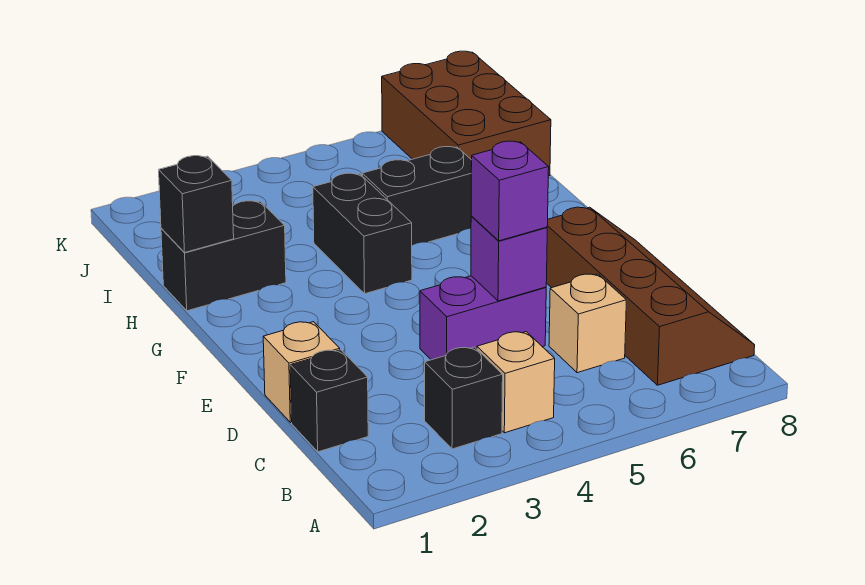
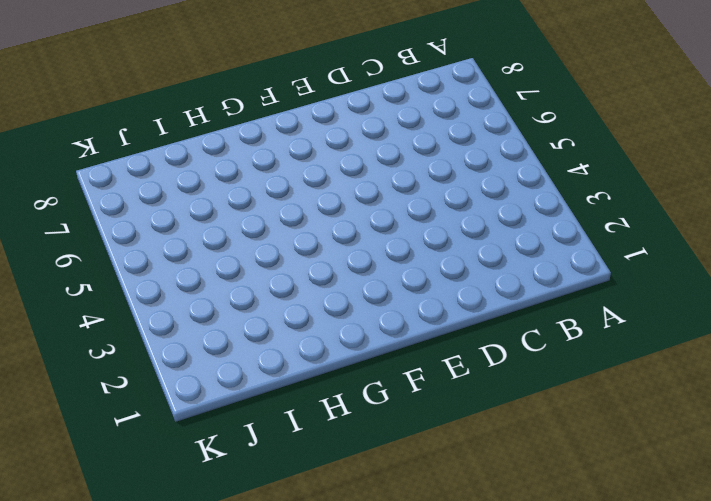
none -> black 1x1 brick [425,347,503,449]
none -> tan 1x1 brick [477,332,555,433]
none -> brown 2x4 slope [546,207,755,385]

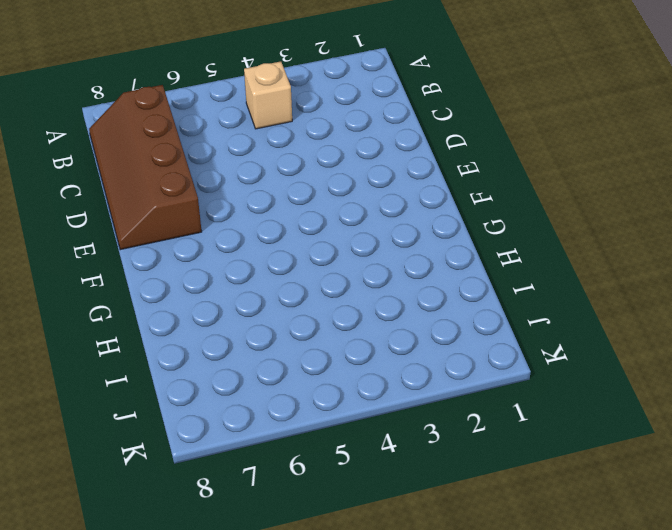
none -> black 1x1 brick [425,347,503,449]
none -> black 1x1 brick [290,350,368,452]
none -> tan 1x1 brick [549,274,626,373]

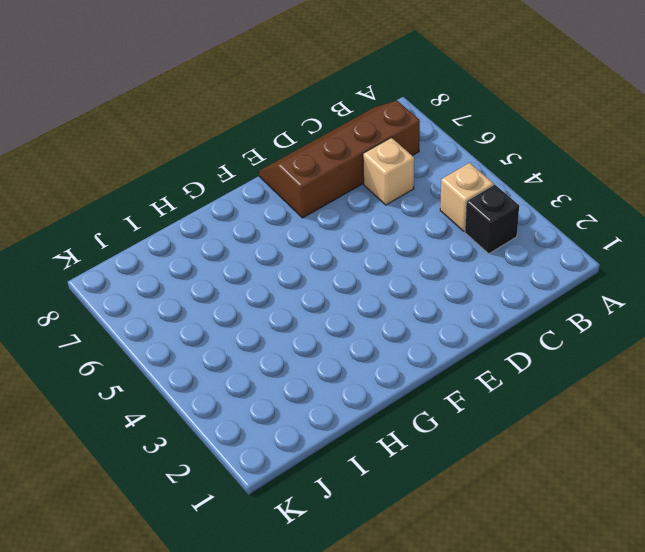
none -> black 1x1 brick [290,350,368,452]
none -> tan 1x1 brick [263,322,340,422]
none -> purple 1x2 brick [420,276,546,360]

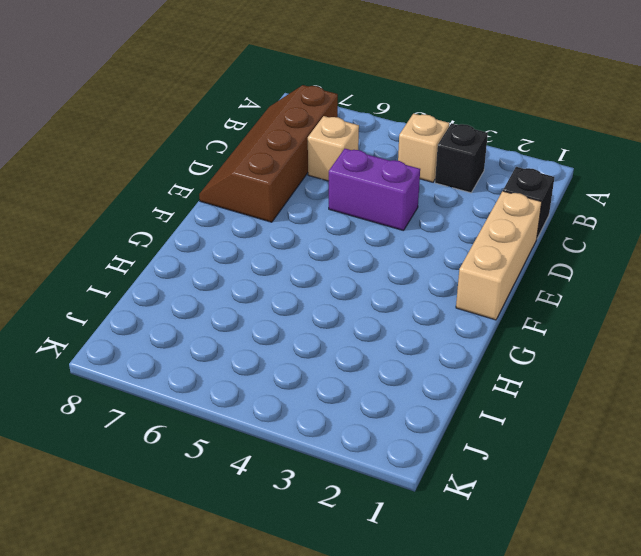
tan 1x3 brick [456,191,542,320] -> tan 1x1 brick [263,322,340,422]
none -> black 1x2 brick [313,173,412,294]
none -> black 1x2 brick [161,201,286,311]
none -> black 1x2 brick [362,147,472,245]

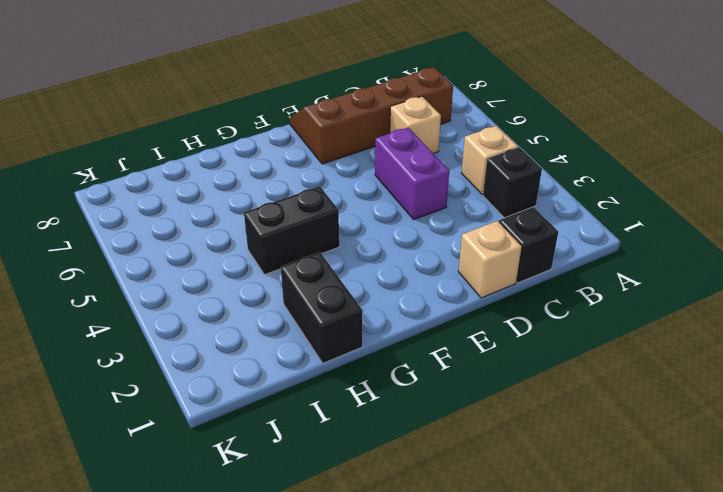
none -> black 1x2 brick [362,147,472,245]
none -> brown 2x3 brick [382,51,551,176]
none -> purple 1x1 brick [471,216,547,301]

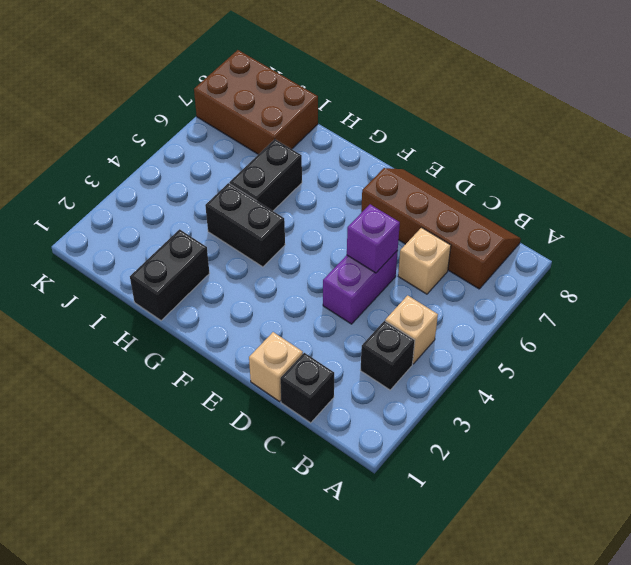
none -> black 1x1 brick [159,156,234,252]
none -> purple 1x1 brick [471,141,549,241]

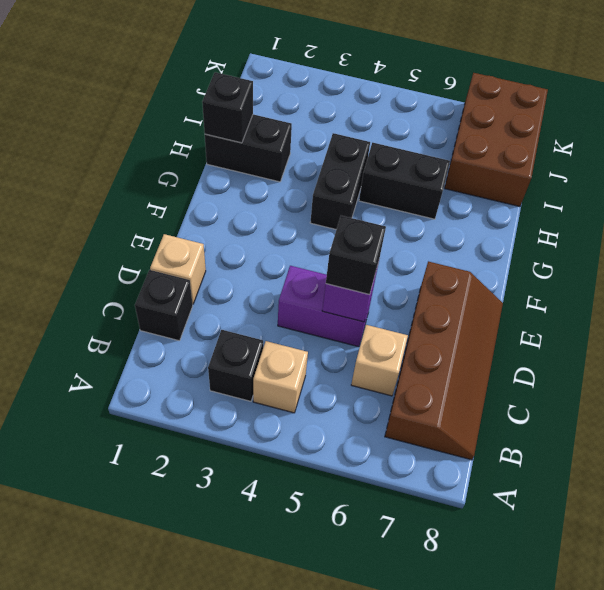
black 1x1 brick [326,216,386,295] -> purple 1x1 brick [471,141,549,241]

